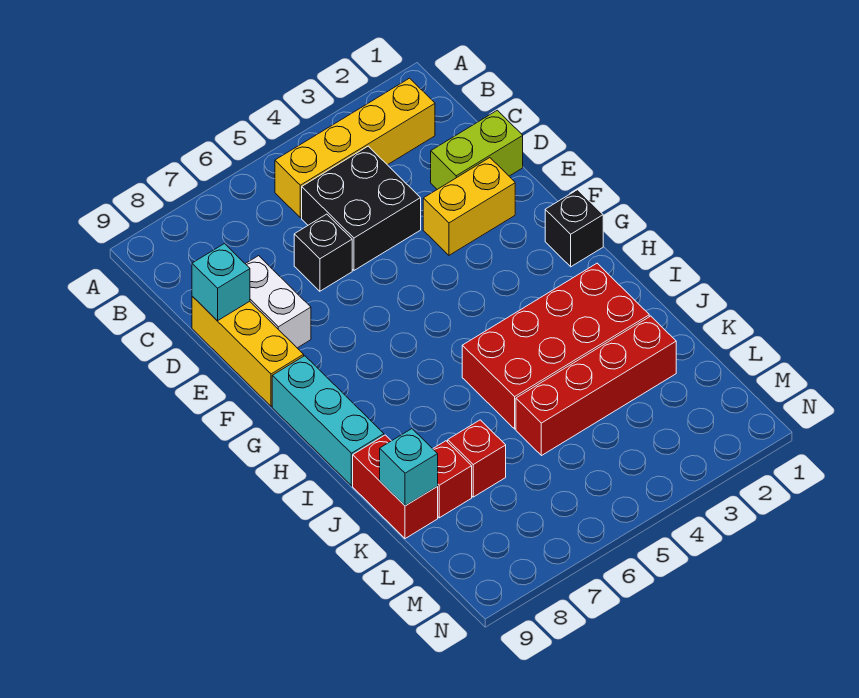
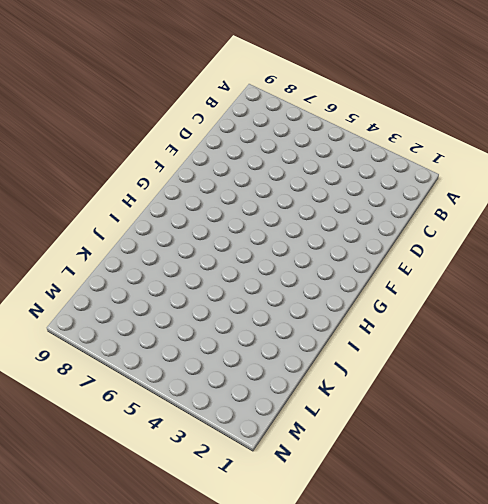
none -> yellow 1x4 brick [275,78,435,218]
none -> black 2x2 brick [302,146,421,270]
none -> lime 1x2 brick [431,110,523,189]

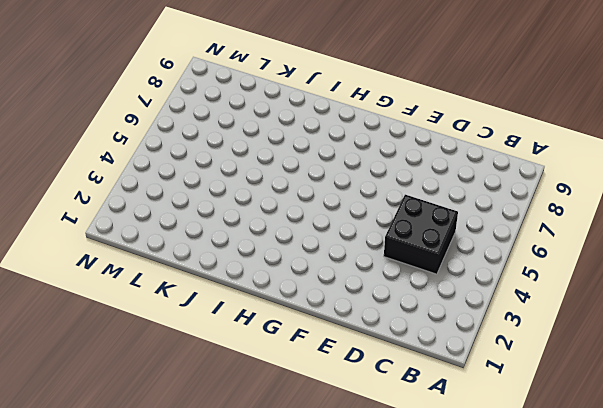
none -> yellow 1x4 brick [275,78,435,218]
none -> lime 1x2 brick [431,110,523,189]
none -> black 1x1 brick [294,214,352,291]

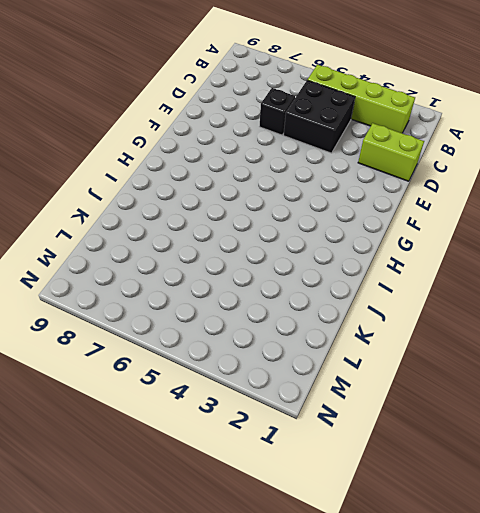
lime 1x4 brick [307,65,415,133] -> yellow 1x4 brick [275,78,435,218]
none -> white 1x2 brick [246,256,311,348]
none -> yellow 1x3 brick [192,296,304,406]
none -> yellow 1x2 brick [423,158,515,255]

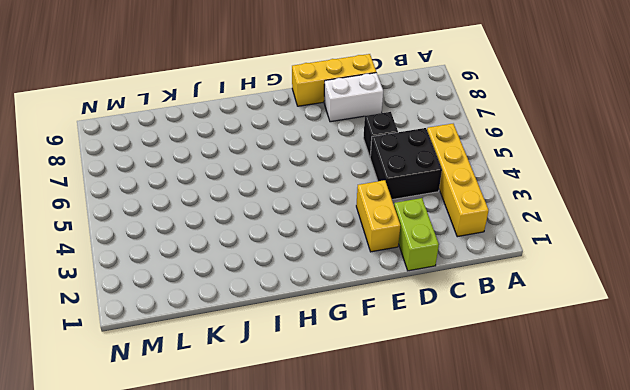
none -> black 1x1 brick [545,190,603,267]
none -> cyan 1x3 brick [272,356,384,486]
none -> red 2x4 brick [462,263,649,429]

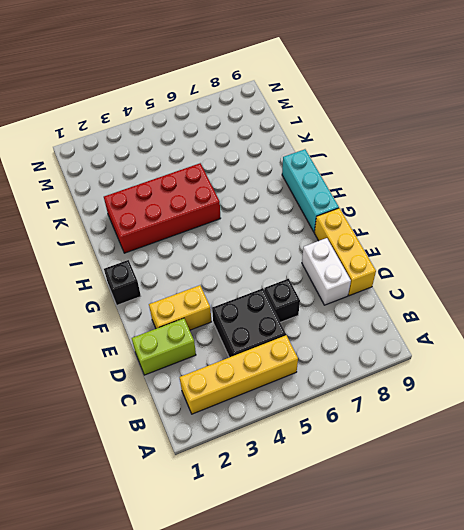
none -> red 1x2 brick [353,435,438,539]
none -> red 1x4 brick [516,316,676,456]
none -> red 1x1 brick [448,420,506,497]

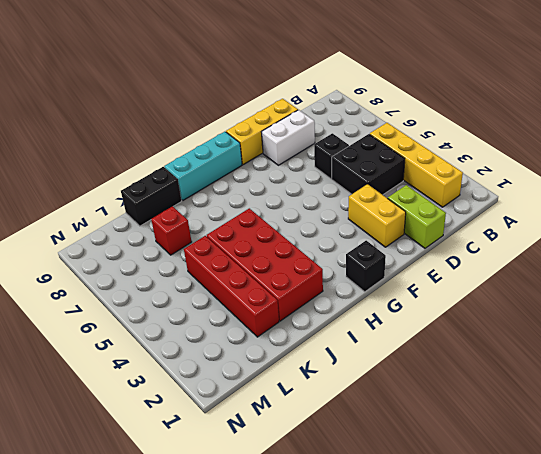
black 1x2 brick [121,167,182,226] -> red 1x2 brick [353,435,438,539]
none -> red 1x1 brick [433,441,472,518]
none -> cyan 1x1 brick [192,244,250,321]
none -> cyan 1x1 brick [380,429,438,506]

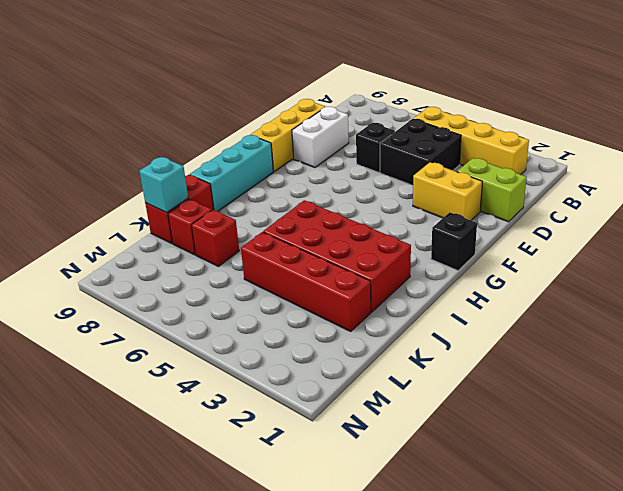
none -> cyan 1x1 brick [192,244,250,321]

